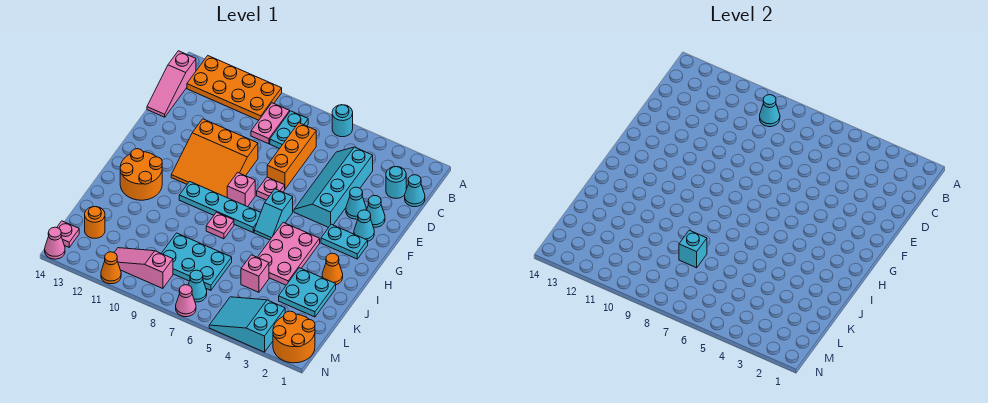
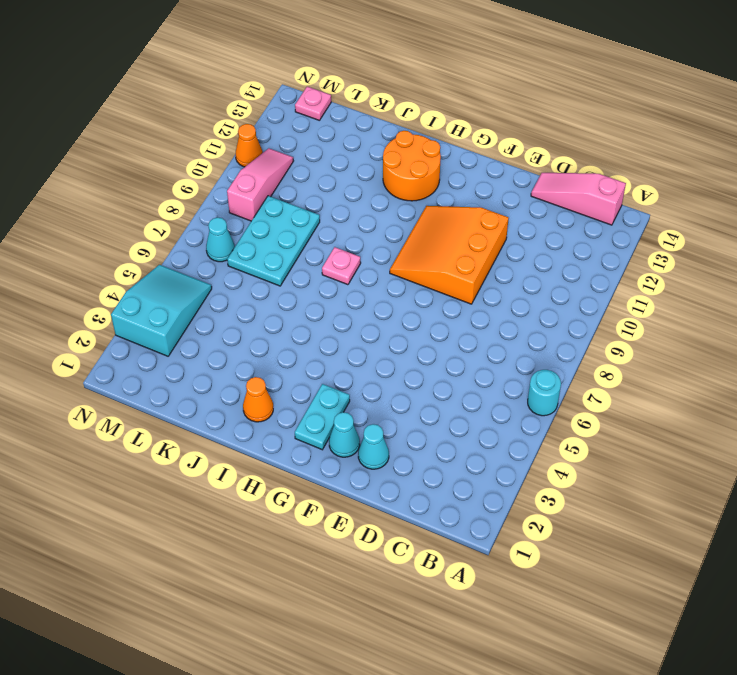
none -> orange 2x4 plate [187,56,282,120]
none -> cyan 1x2 plate [270,111,308,149]
none -> pink 1x2 plate [251,103,290,144]
none -> cyan 1x1 cone [405,175,425,207]

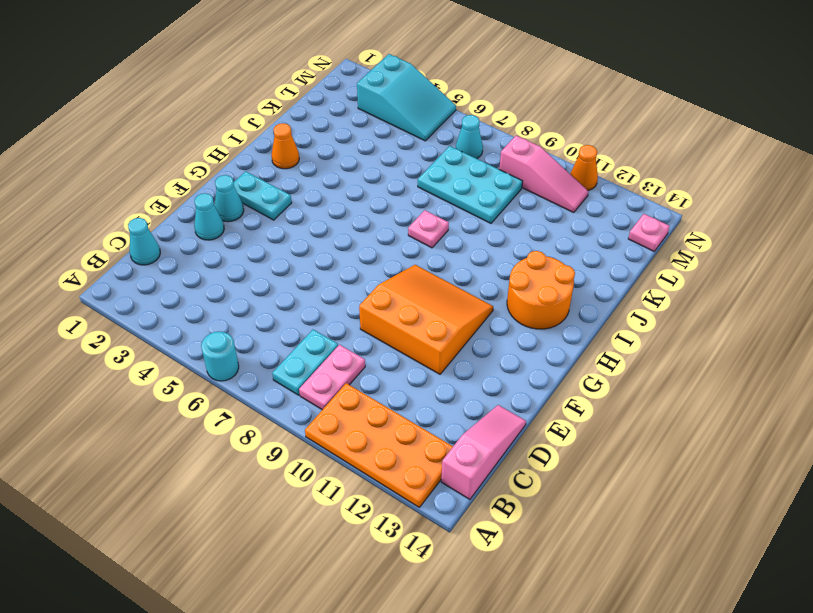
none -> cyan 1x1 round brick [386,167,406,198]
none -> cyan 2x4 slope [294,147,373,227]
none -> orange 1x3 brick [267,123,316,189]
none -> cyan 1x1 cone [346,187,366,219]

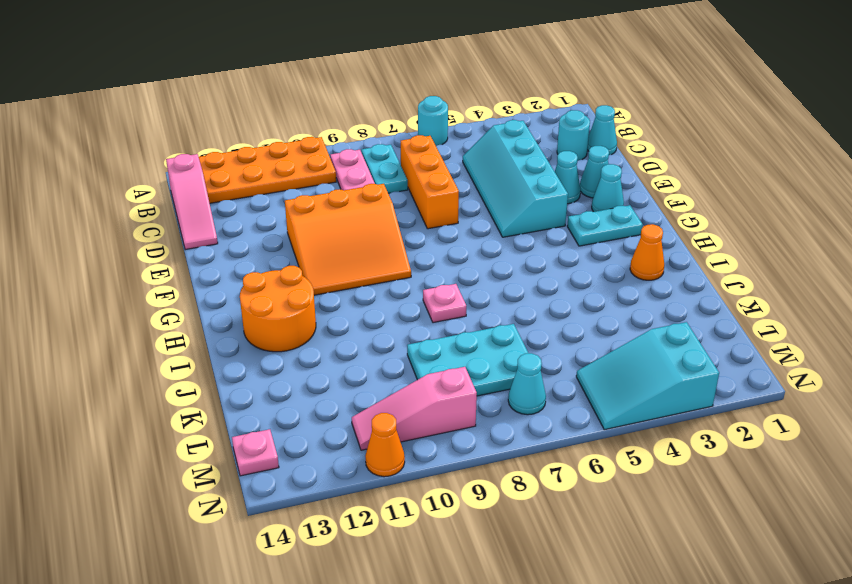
none -> pink 1x1 plate [257,177,285,200]
none -> cyan 1x2 slope [254,189,293,240]
none -> pink 1x1 brick [227,172,255,207]
none -> pink 2x3 plate [257,222,320,285]

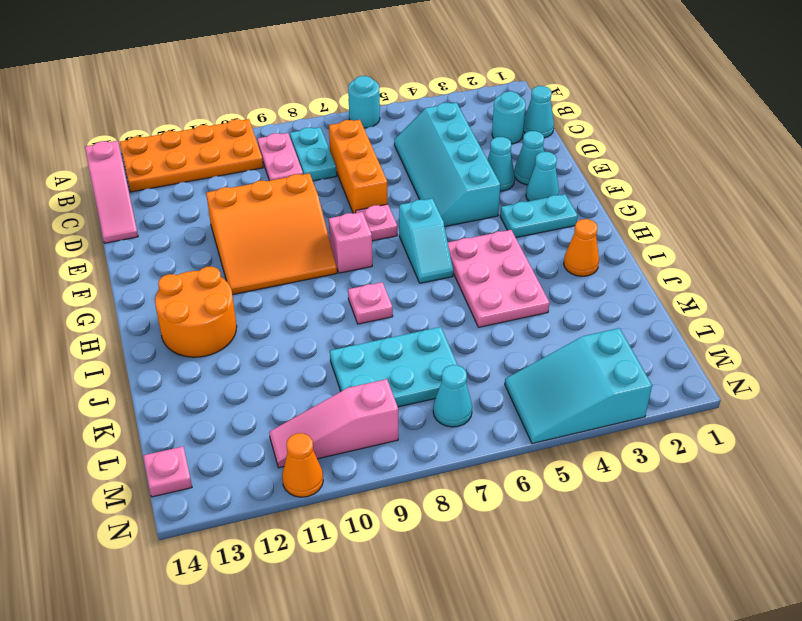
none -> cyan 1x4 plate [179,181,261,232]
none -> cyan 2x2 plate [279,268,336,317]
none -> pink 1x1 brick [241,255,269,292]
none -> orange 1x1 round brick [85,207,105,238]

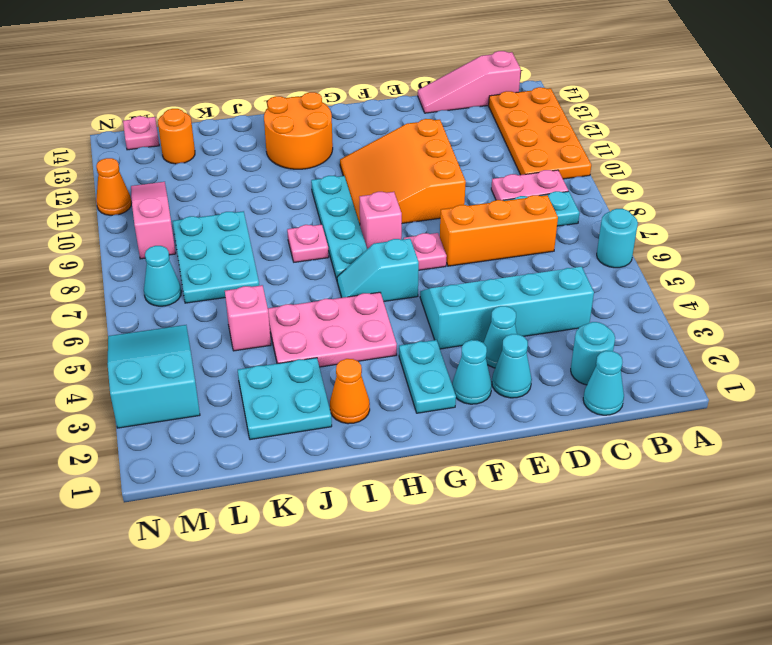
none -> orange 2x2 round brick [273,311,315,363]
none -> pink 1x1 cone [176,285,196,317]
none -> pink 1x1 cone [45,227,65,259]
none -> cyan 1x1 cone [760,95,780,127]

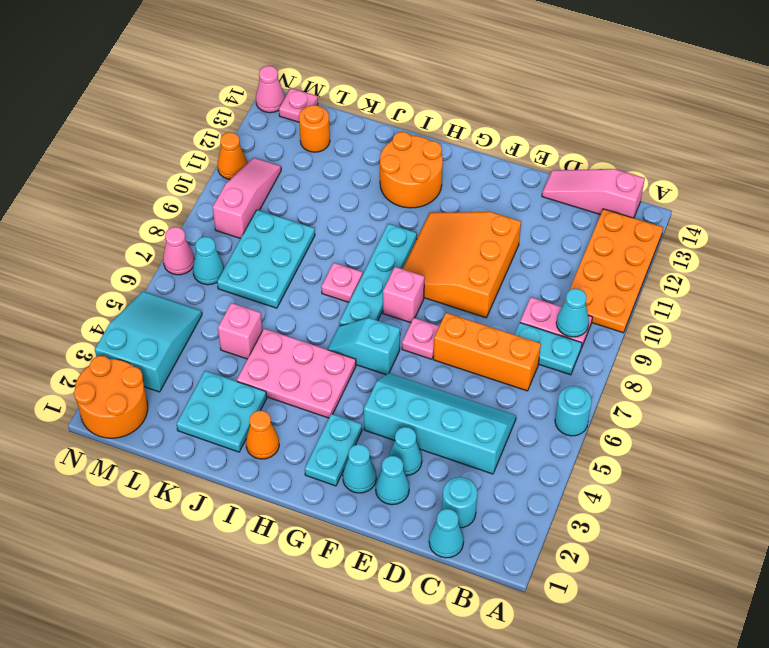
none -> cyan 1x1 brick [679,230,707,268]

